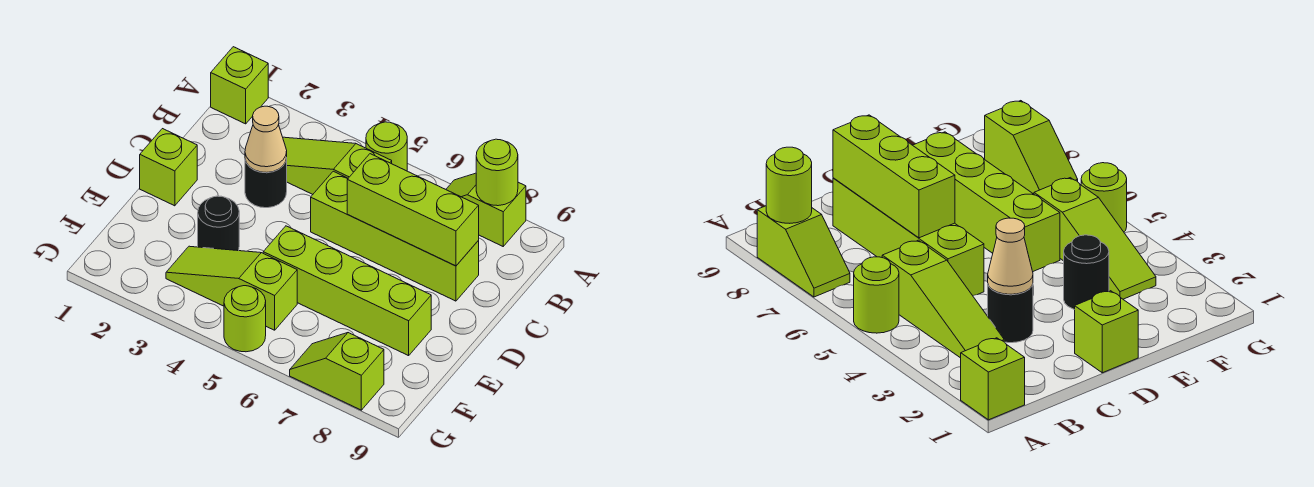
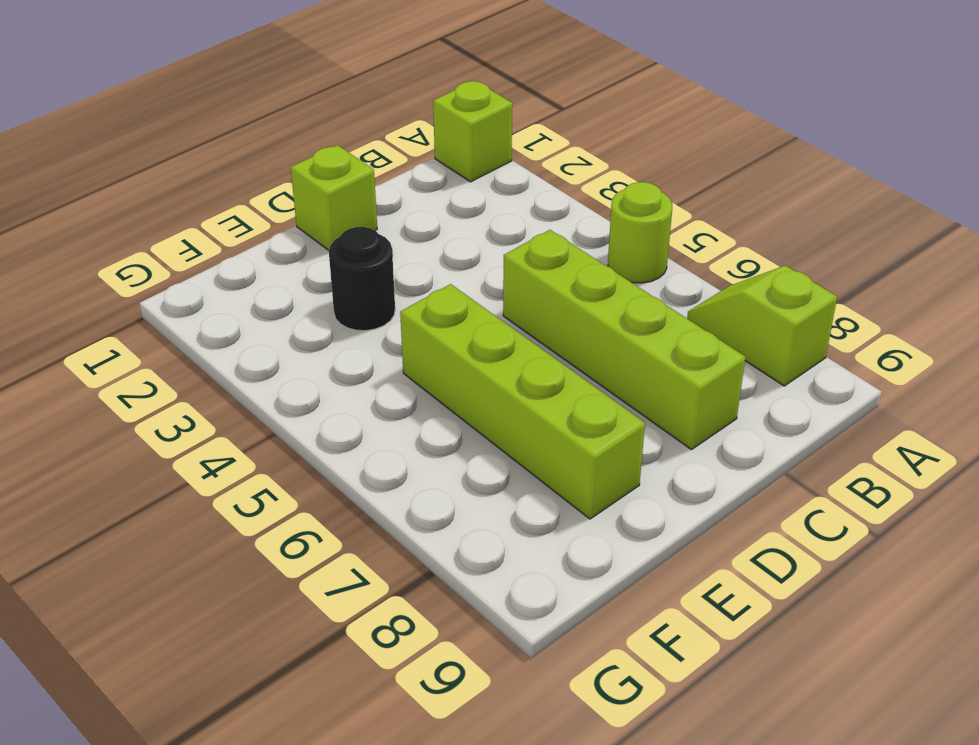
none -> lime 1x3 slope [283,137,392,194]
none -> black 1x1 round brick [245,158,287,208]
none -> lime 1x3 slope [166,246,297,330]

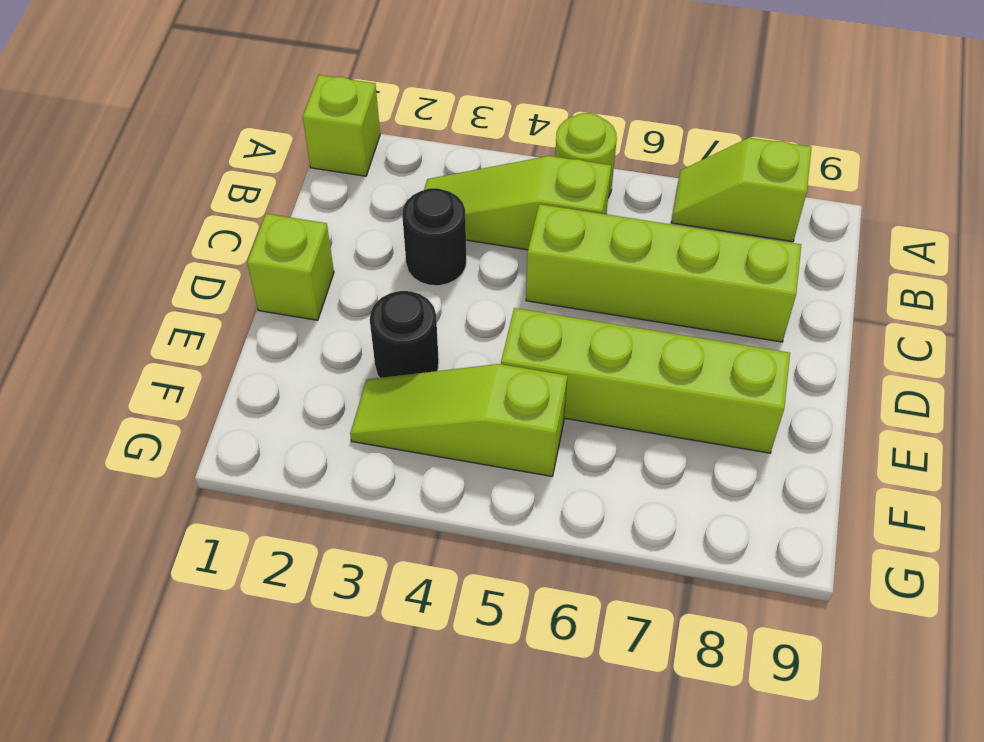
none -> lime 1x1 round brick [224,286,266,352]
none -> lime 1x2 slope [290,333,384,410]
none -> lime 1x1 round brick [476,139,518,206]

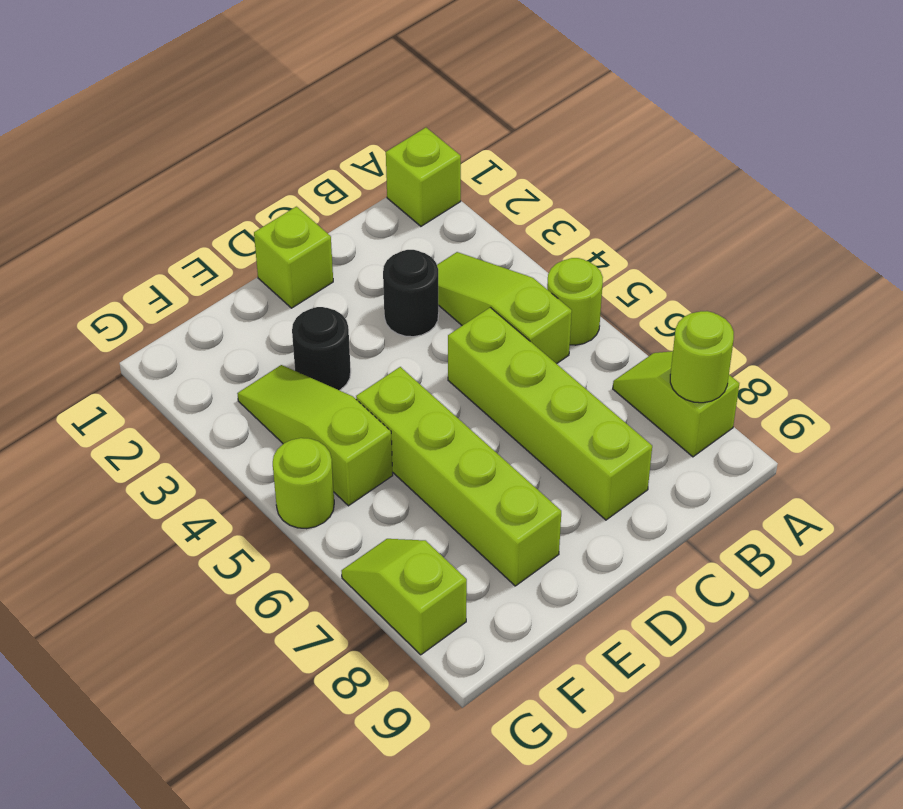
none -> tan 1x1 cone [245,106,287,172]
none -> lime 1x3 brick [347,154,479,266]

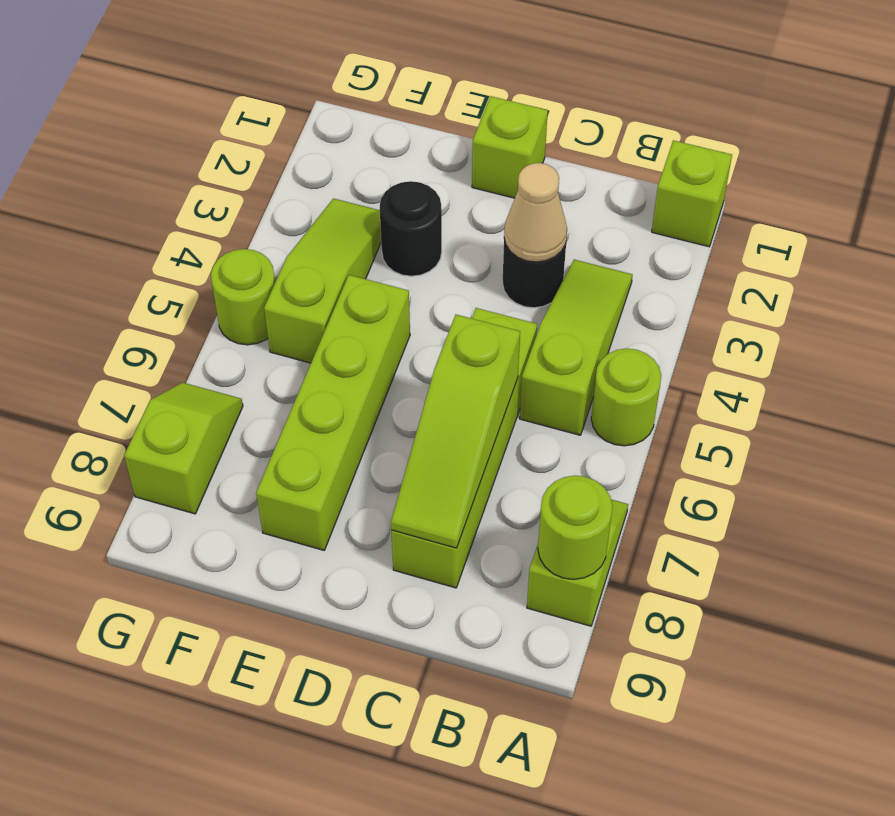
lime 1x3 slope [391,315,520,548] -> lime 1x3 brick [347,154,479,266]

